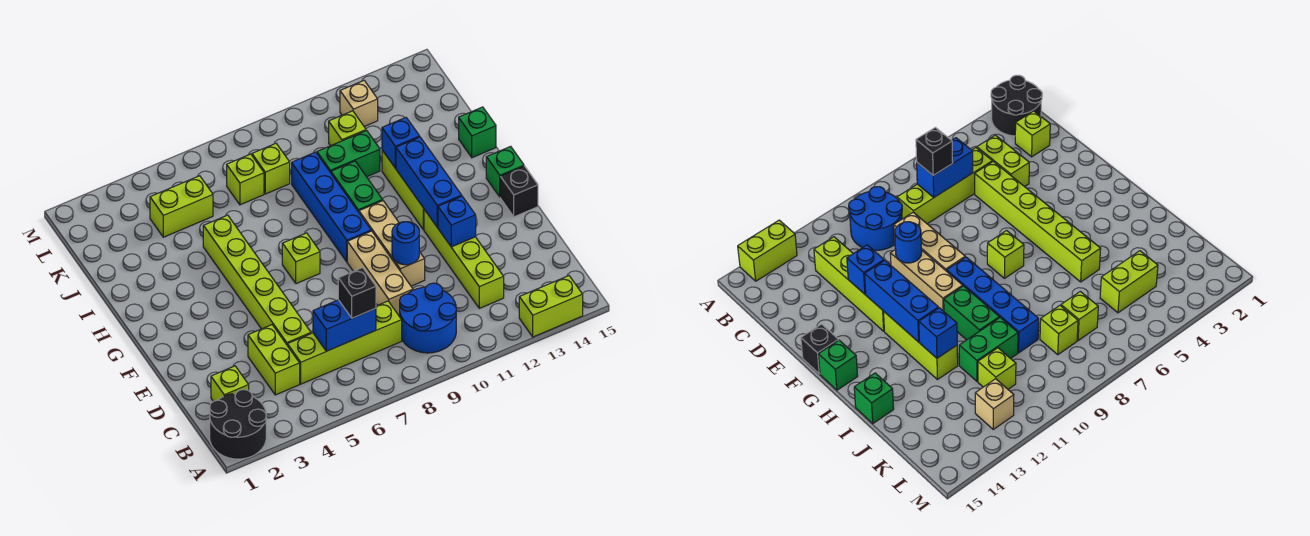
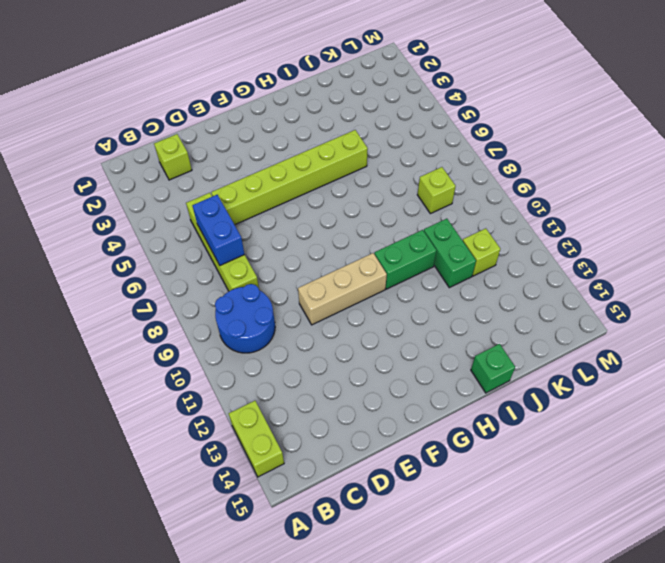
none -> black 2x2 round brick [210,389,266,459]
none -> lime 1x2 brick [248,325,300,395]
none -> lime 1x4 brick [424,209,504,308]

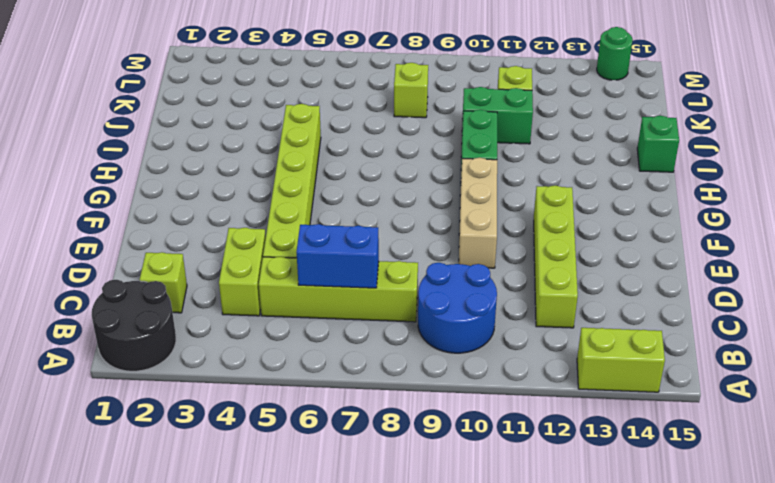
green 1x1 round brick [597,27,633,80] -> none
none -> tan 1x3 brick [347,231,413,317]
none -> black 1x1 brick [500,166,538,217]
none -> lime 1x1 brick [282,233,320,284]

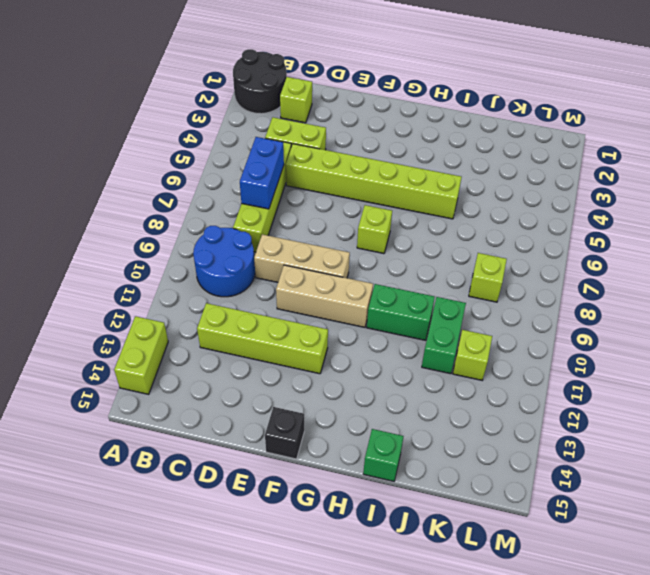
none -> blue 1x4 brick [292,152,371,262]
none -> lime 1x3 brick [382,150,424,230]
none -> green 1x1 brick [486,146,524,197]

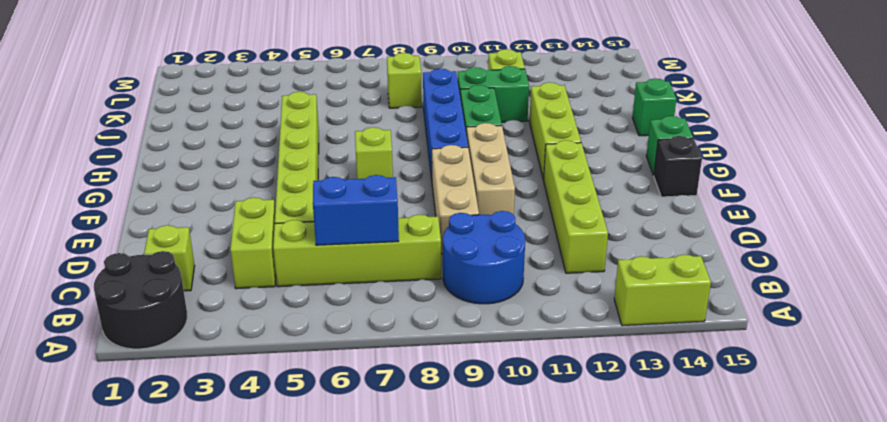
none -> lime 1x2 brick [150,176,213,237]
none -> lime 1x1 brick [227,154,264,205]
none -> tan 1x1 brick [340,81,378,126]

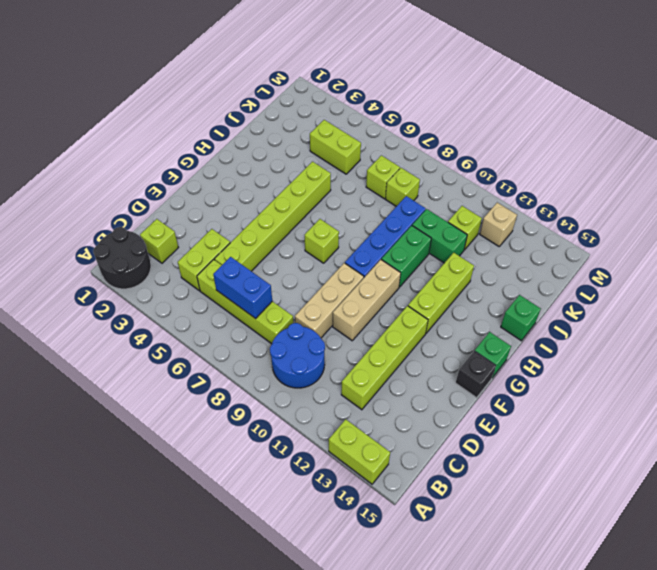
none -> blue 1x1 round brick [392,222,419,265]
none -> blue 1x1 brick [438,196,476,247]
none -> blue 1x3 brick [396,137,462,227]

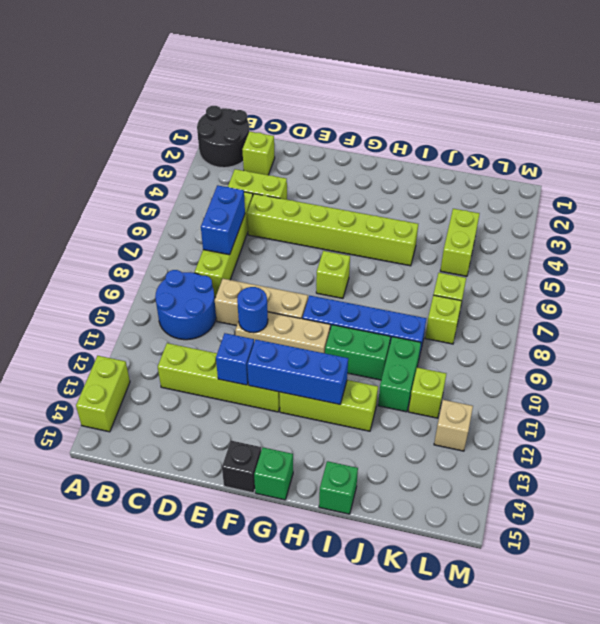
none -> blue 1x1 brick [382,118,420,168]
none -> black 1x1 brick [338,268,376,318]

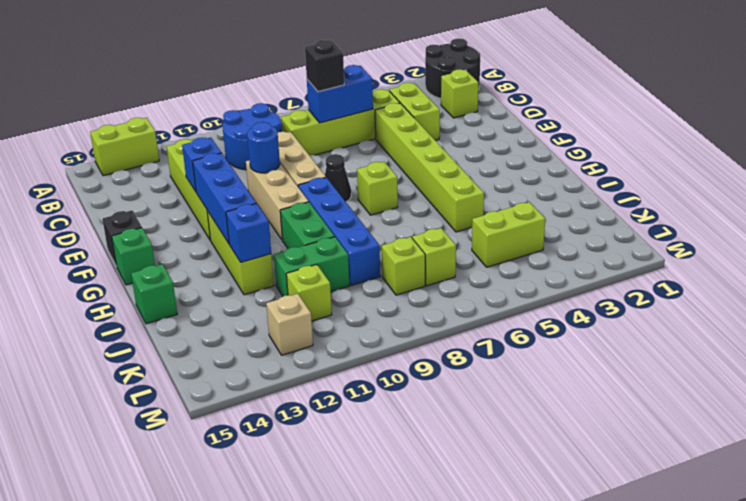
black 1x1 cone [325,154,351,202] -> none

